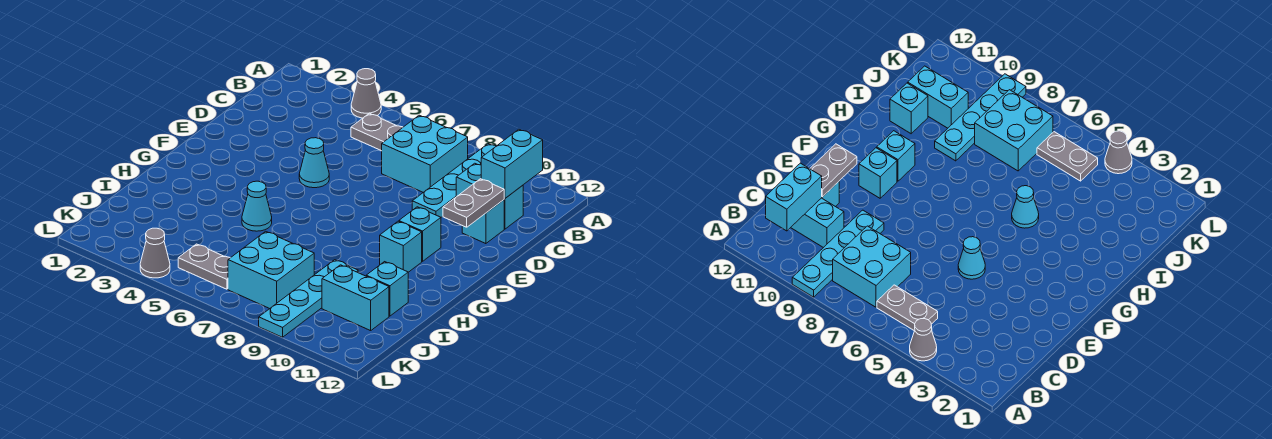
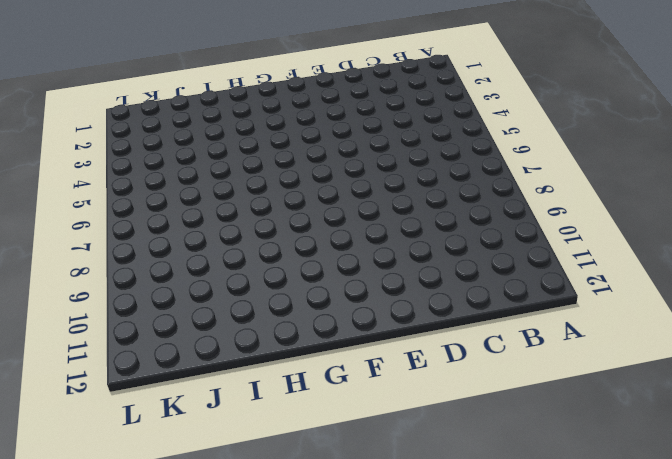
none -> grey 1x1 cone [351,69,381,118]
none -> cyan 1x4 plate [412,144,496,217]
none -> grey 1x2 plate [351,113,403,151]

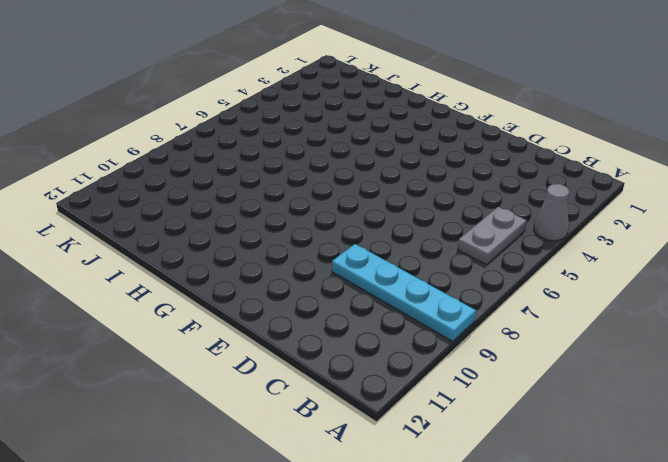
none -> cyan 2x2 brick [382,115,468,192]
none -> cyan 1x2 brick [456,163,523,229]
none -> cyan 1x1 brick [462,200,504,244]

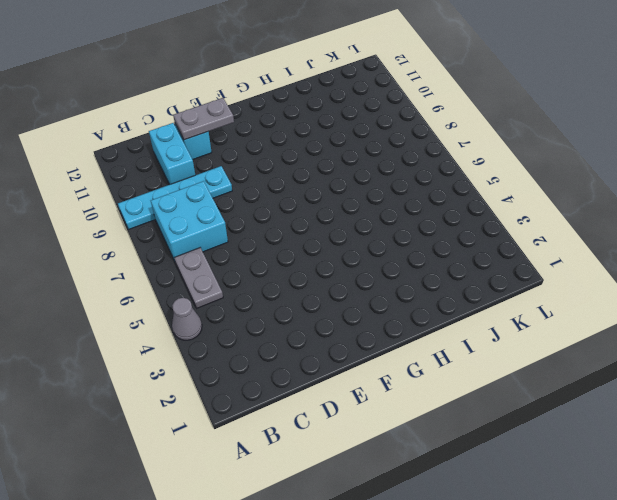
none -> cyan 1x1 cone [299,138,329,188]
none -> cyan 1x1 brick [399,207,441,261]
none -> cyan 1x1 brick [380,221,422,272]

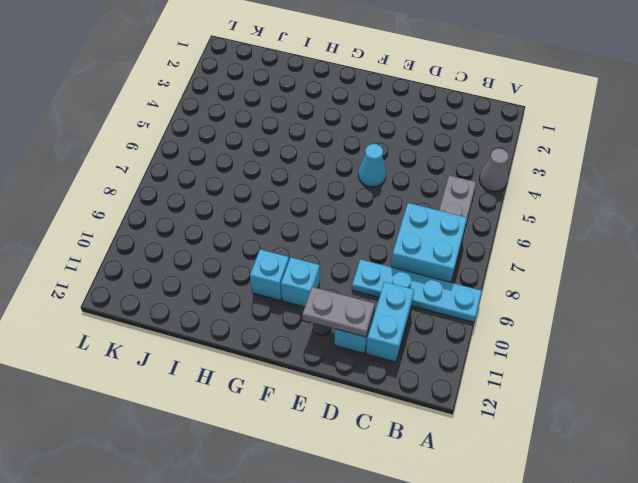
none -> cyan 1x1 cone [242,181,272,231]
none -> cyan 1x4 plate [259,260,358,337]
none -> cyan 1x1 brick [366,262,408,316]

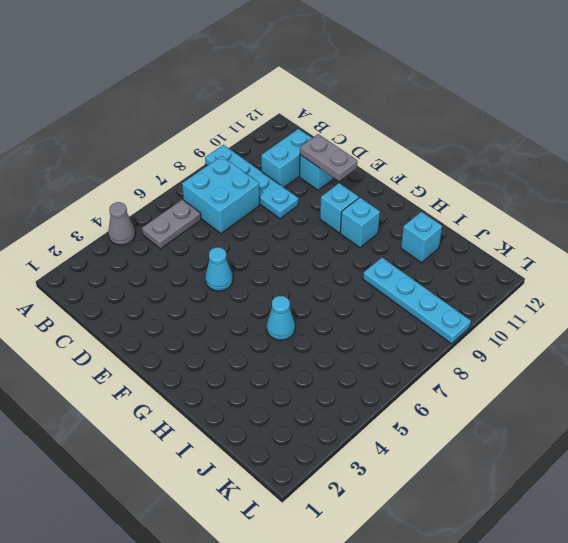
none -> cyan 2x2 brick [228,231,314,309]
none -> cyan 1x2 brick [322,265,389,331]
none -> grey 1x2 plate [178,244,230,289]

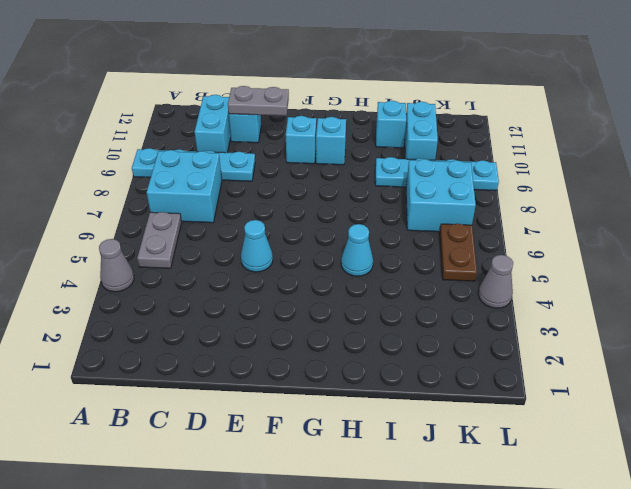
brown 1x2 plate [440,224,477,281] -> grey 1x2 plate [178,244,230,289]
none -> cyan 1x2 brick [481,129,543,198]

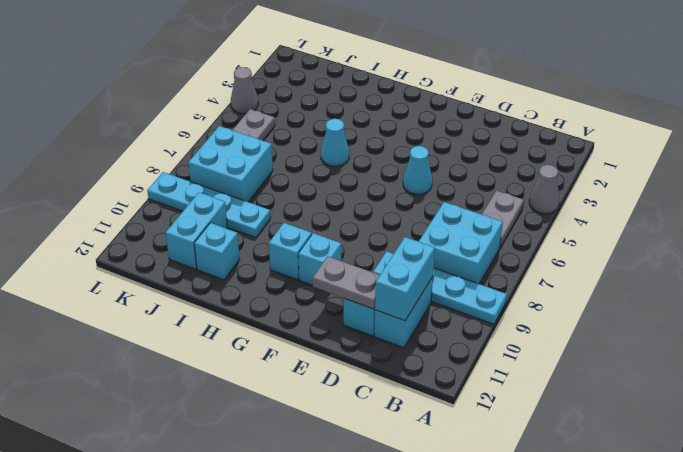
cyan 1x2 brick [375,237,435,321] -> cyan 1x2 brick turned to [481,129,543,198]

